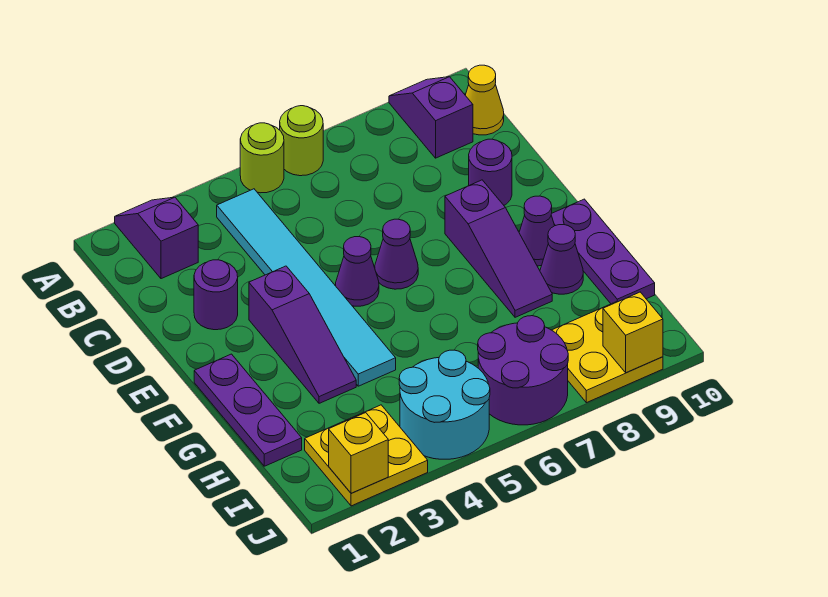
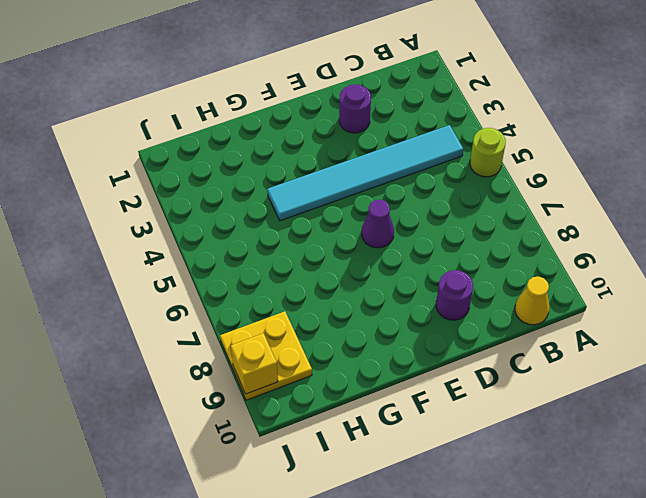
none -> purple 1x2 slope [115,197,198,279]
none -> lime 1x1 round brick [280,106,323,176]
none -> purple 1x2 slope [389,77,473,158]

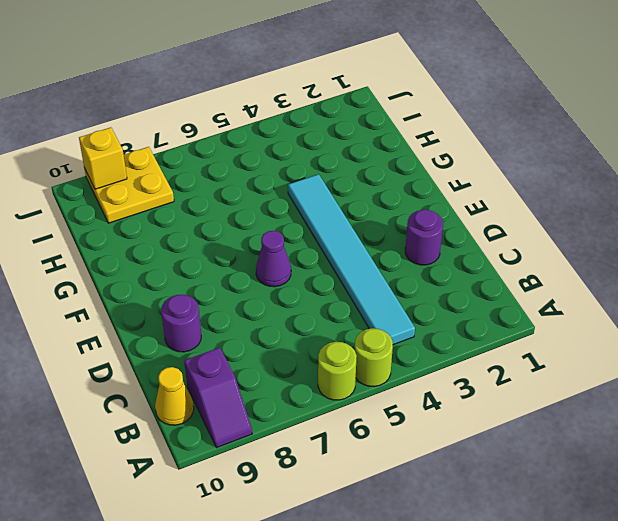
none -> purple 1x2 slope [115,197,198,279]
none -> purple 1x3 slope [249,266,356,403]
none -> purple 1x1 cone [336,237,379,306]

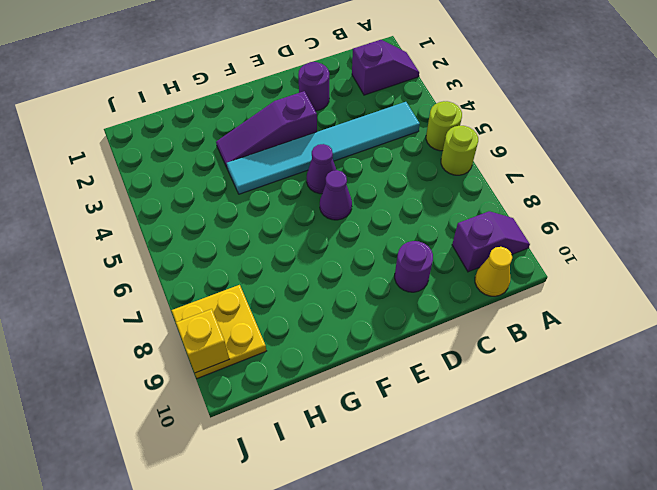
none -> purple 1x3 slope [445,180,552,317]
none -> purple 1x3 plate [194,354,302,466]
none -> purple 1x1 cone [519,196,555,266]

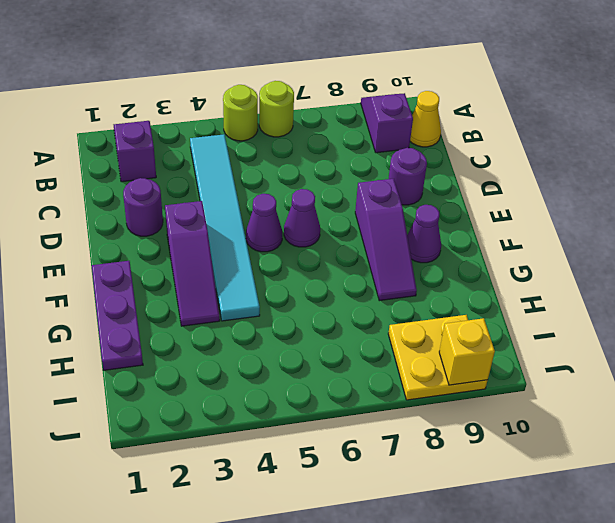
none -> purple 1x3 plate [551,199,655,304]
none -> purple 1x1 cone [540,225,583,294]
none -> yellow 2x2 plate [305,405,428,506]

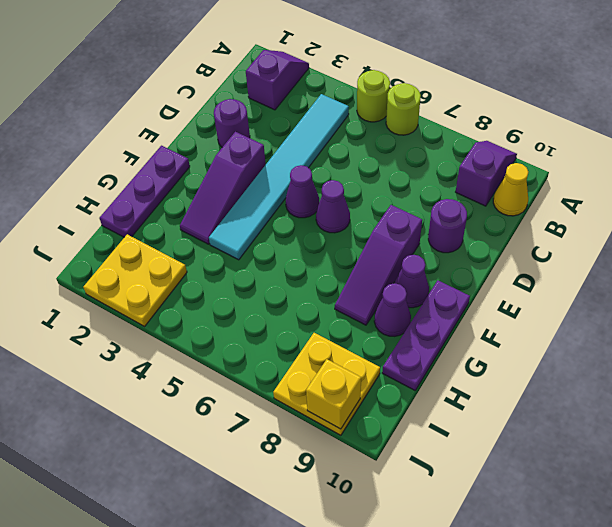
none -> cyan 2x2 round brick [399,350,490,459]
none -> purple 2x2 round brick [478,316,568,425]
none -> yellow 1x1 brick [329,413,388,493]

